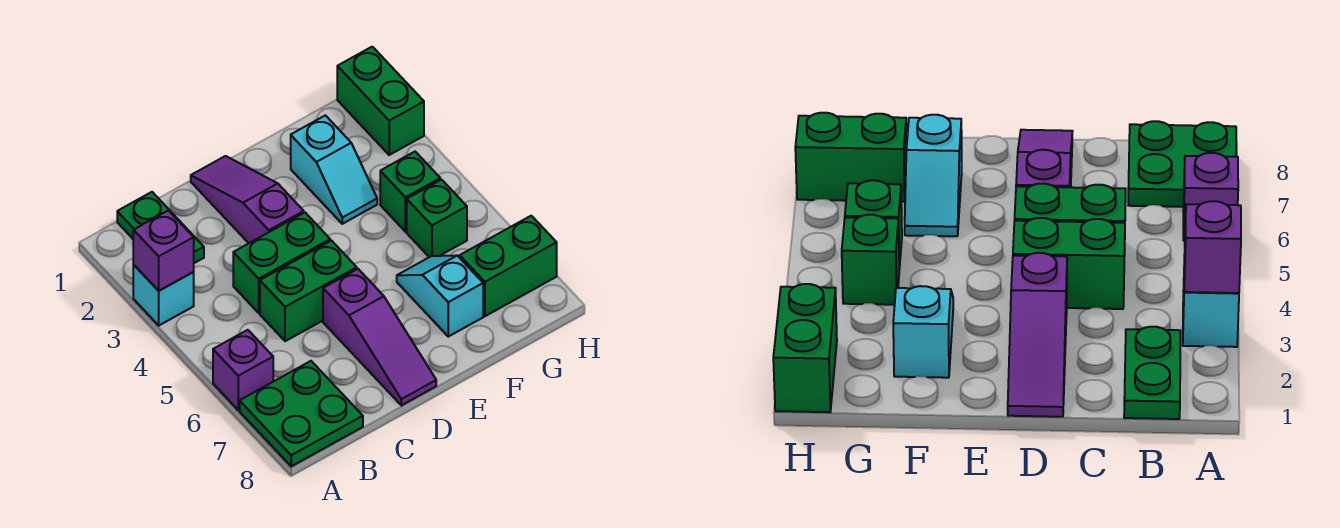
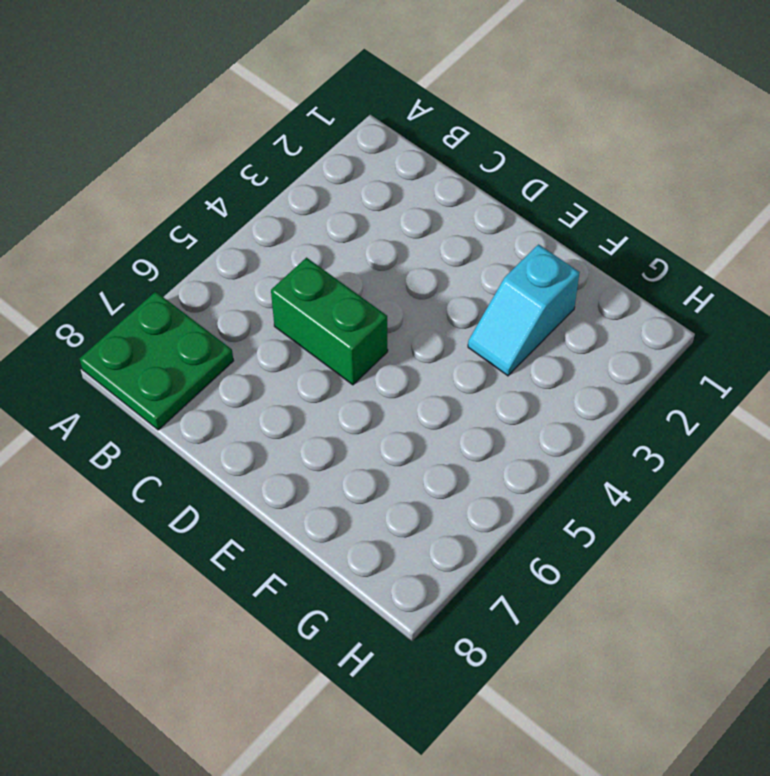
none -> cyan 1x1 brick [133,265,194,325]
none -> purple 1x1 brick [213,330,273,410]
none -> green 1x2 plate [117,192,204,263]

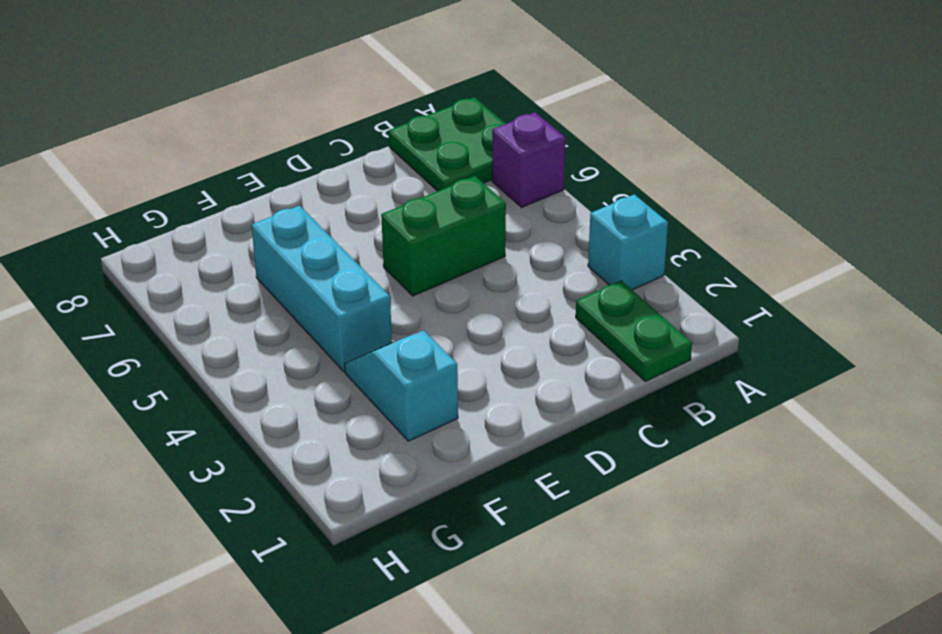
cyan 1x3 brick [252,206,392,371] -> cyan 1x2 slope [397,255,483,337]
none -> green 1x2 brick [233,213,330,313]
none -> purple 1x3 slope [191,156,304,243]
none -> purple 1x3 slope [323,269,436,405]

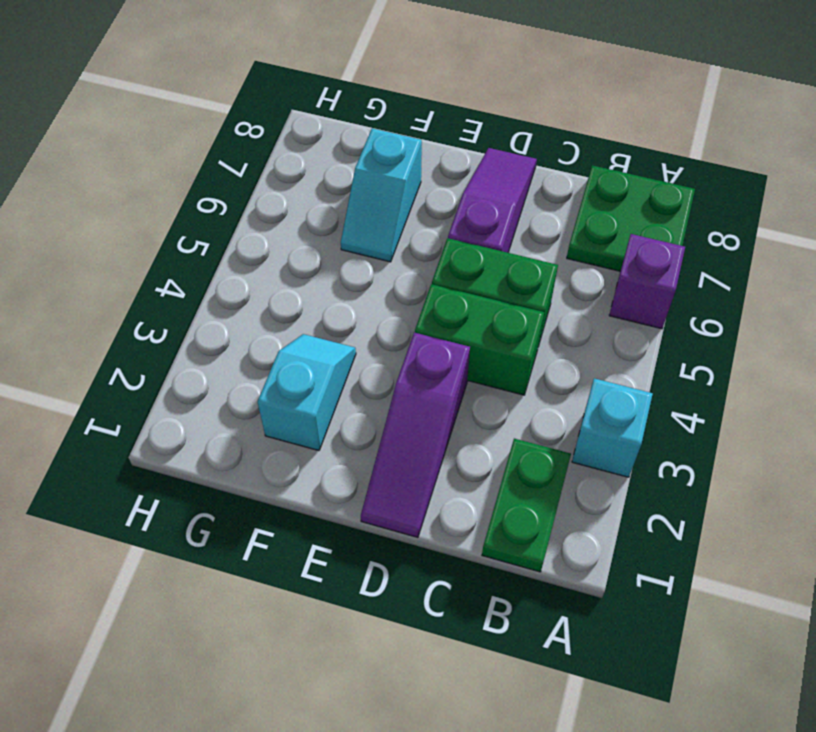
none -> green 1x1 brick [380,152,440,232]
none -> green 1x1 brick [407,180,467,257]
none -> green 1x2 brick [460,216,557,316]

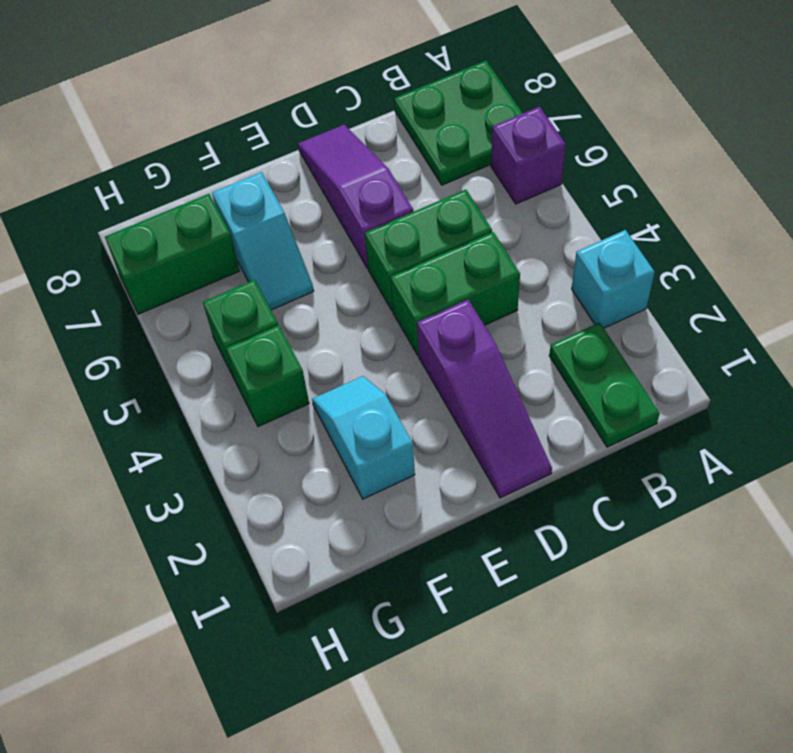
none -> green 1x2 brick [337,47,424,155]
none -> purple 1x1 brick [133,210,194,291]

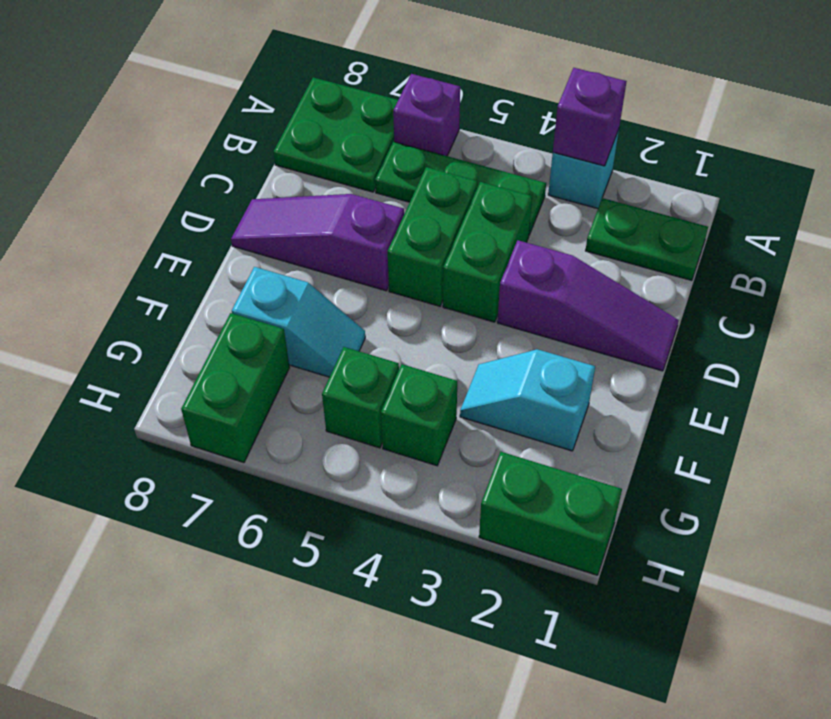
green 1x3 plate [375,142,546,235] -> none

